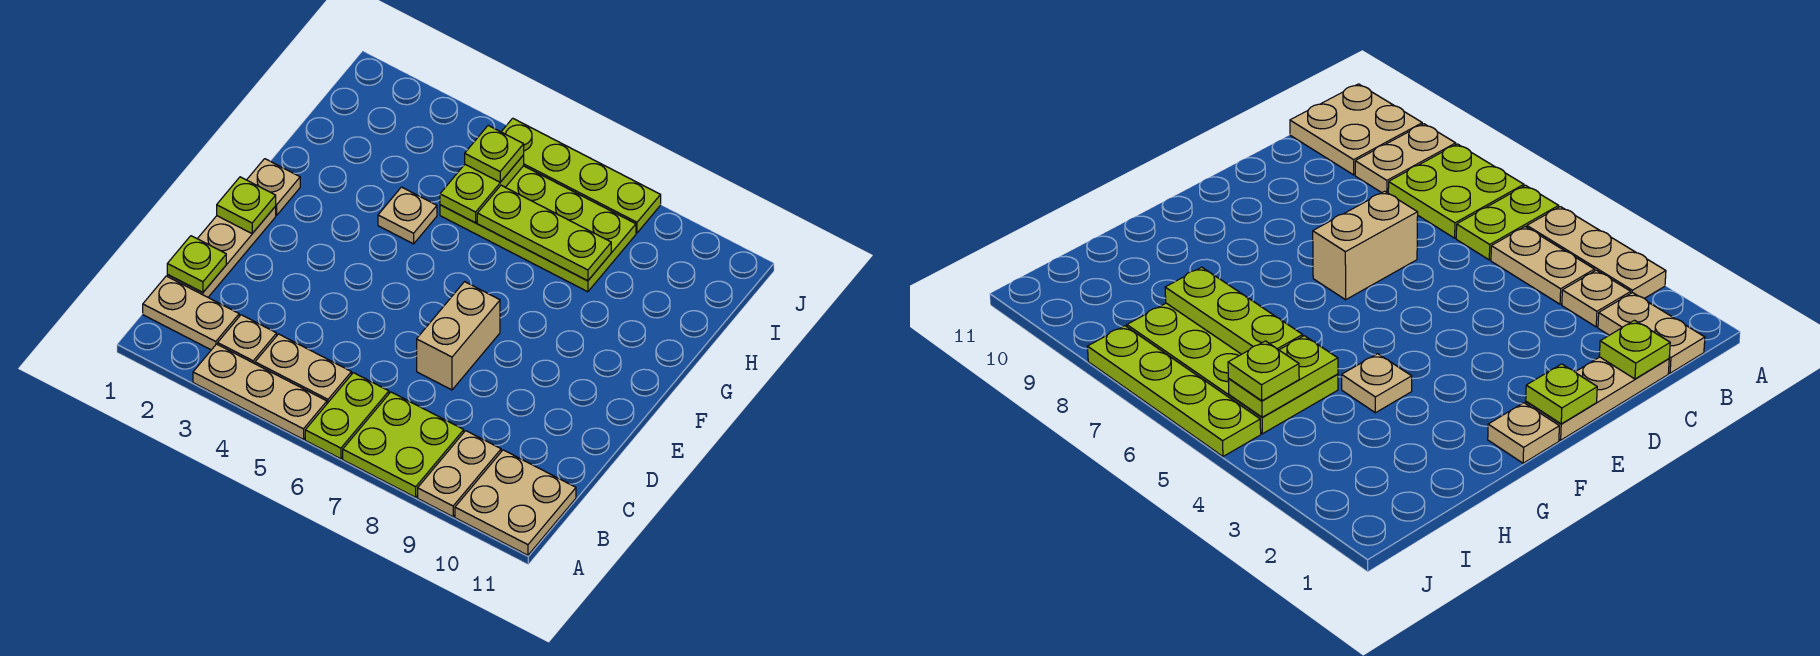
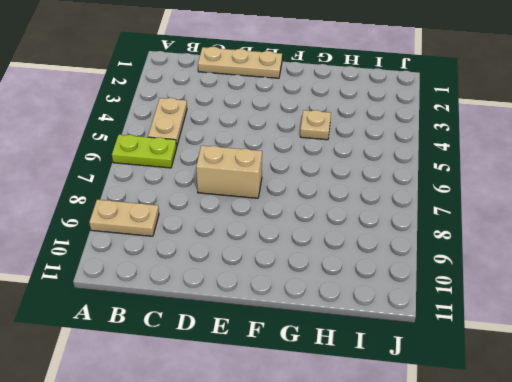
none -> tan 1x3 plate [193,344,327,440]
none -> lime 2x2 plate [343,392,464,497]
none -> tan 2x2 plate [455,450,576,555]

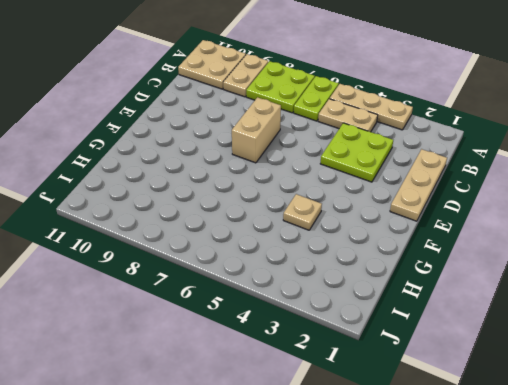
lime 2x2 plate [320,123,393,182] -> none
none -> tan 1x2 plate [143,276,239,350]
none -> tan 1x1 plate [218,315,277,364]
none -> tan 1x1 plate [247,159,300,215]

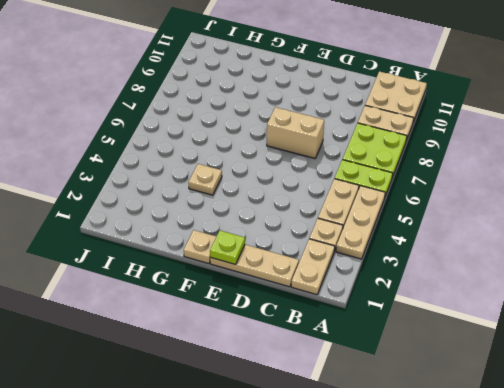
none -> lime 2x4 plate [440,166,636,292]
none -> lime 1x4 plate [501,118,661,233]
none -> lime 1x1 plate [167,236,226,293]

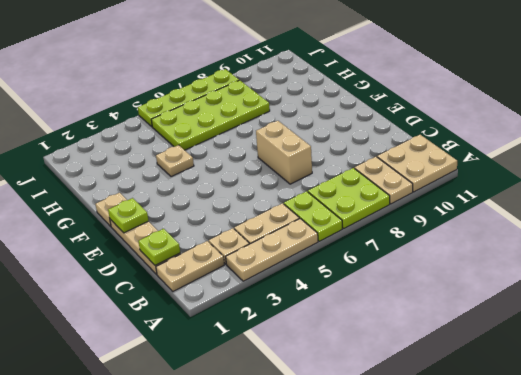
none -> lime 1x2 plate [440,155,524,223]
none -> lime 1x3 plate [477,185,611,281]
none -> lime 1x1 plate [465,126,524,182]

